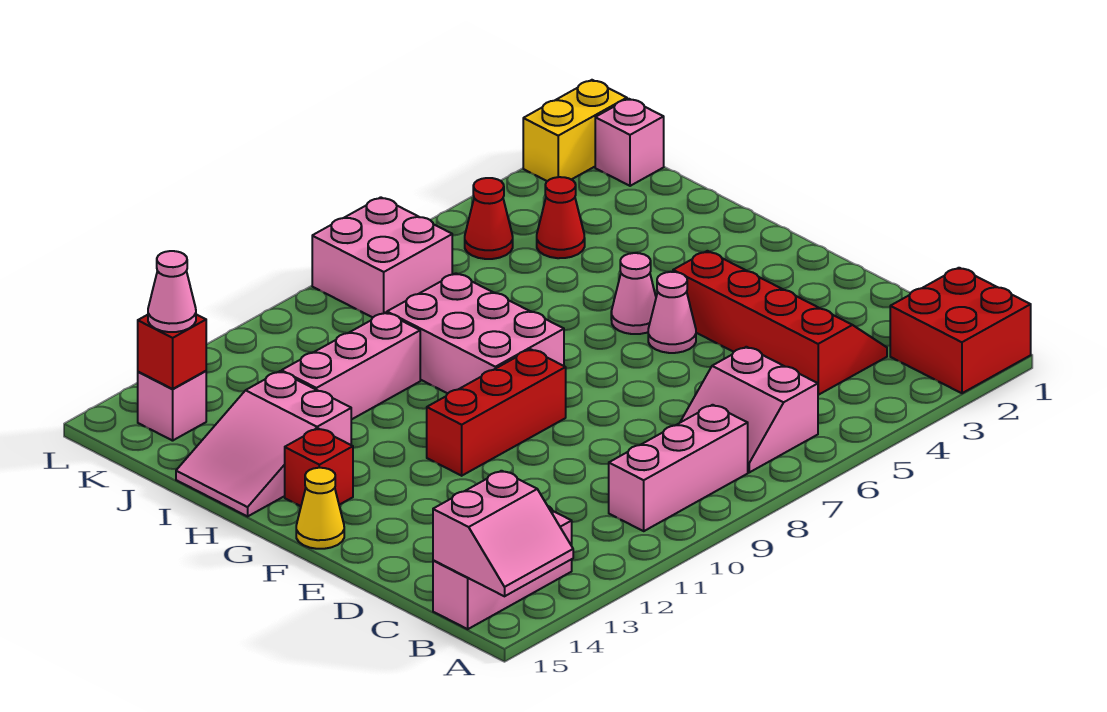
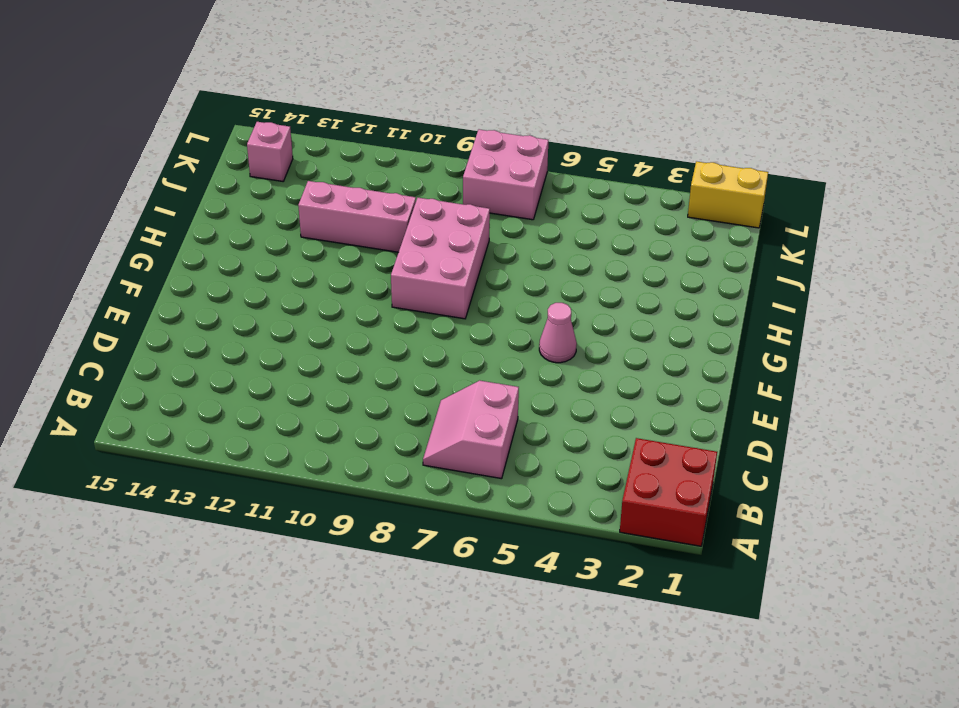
none -> pink 1x3 brick [609,405,748,531]
none -> pink 1x3 brick [433,506,572,629]
none -> red 2x4 slope [673,251,887,395]

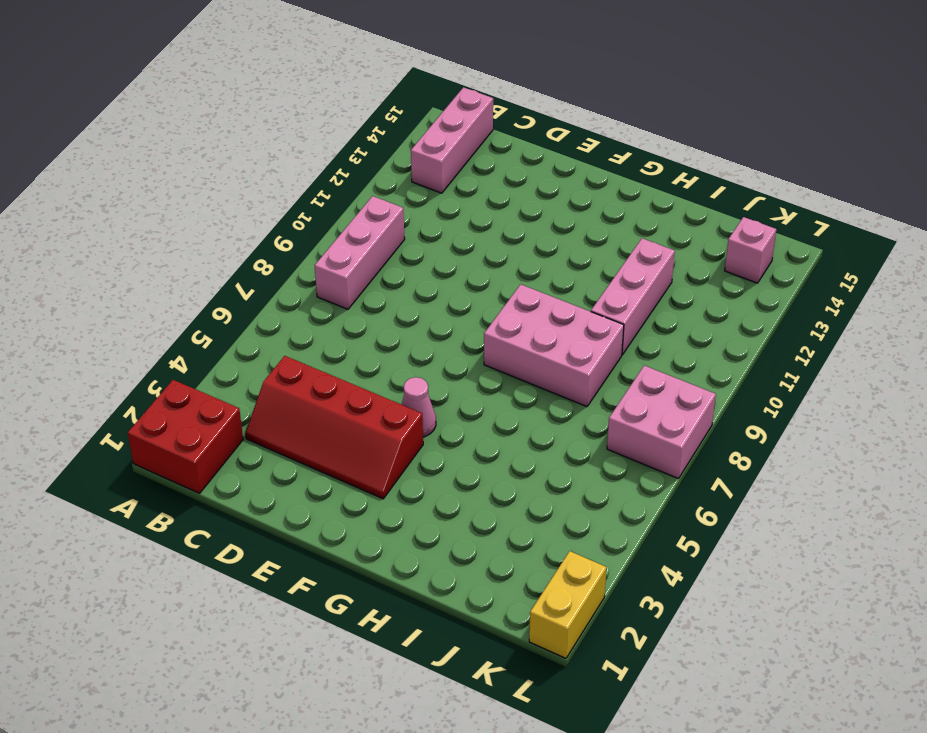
none -> pink 2x2 slope [680,347,818,472]
none -> red 1x3 brick [427,349,566,476]
none -> yellow 1x1 cone [296,468,344,549]

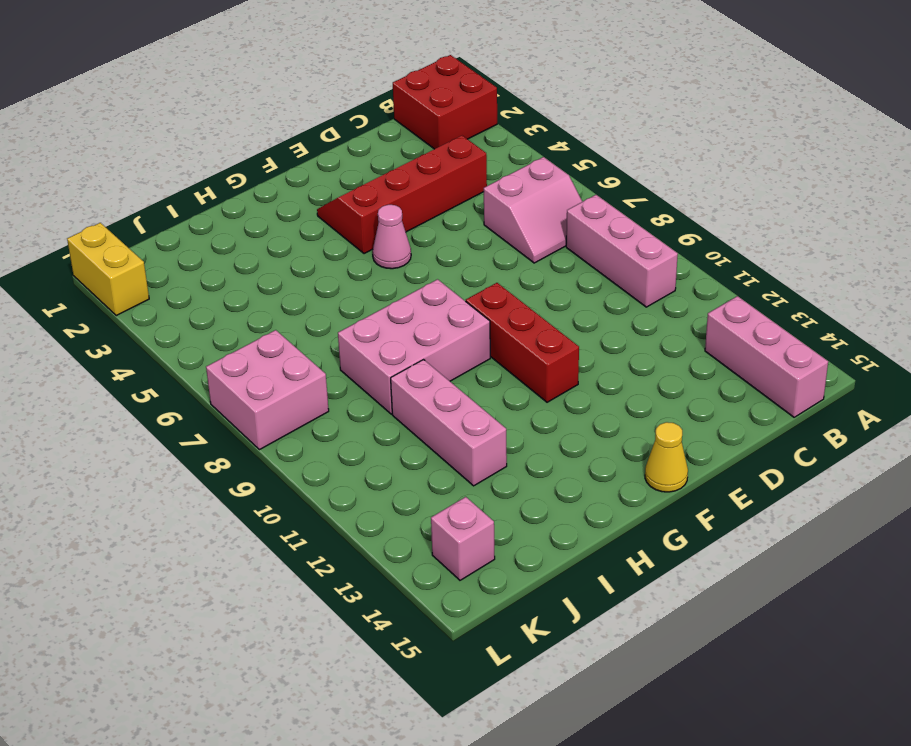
none -> pink 1x1 cone [611,253,656,334]
none -> red 1x1 brick [285,429,353,506]
none -> pink 2x3 slope [176,371,351,516]

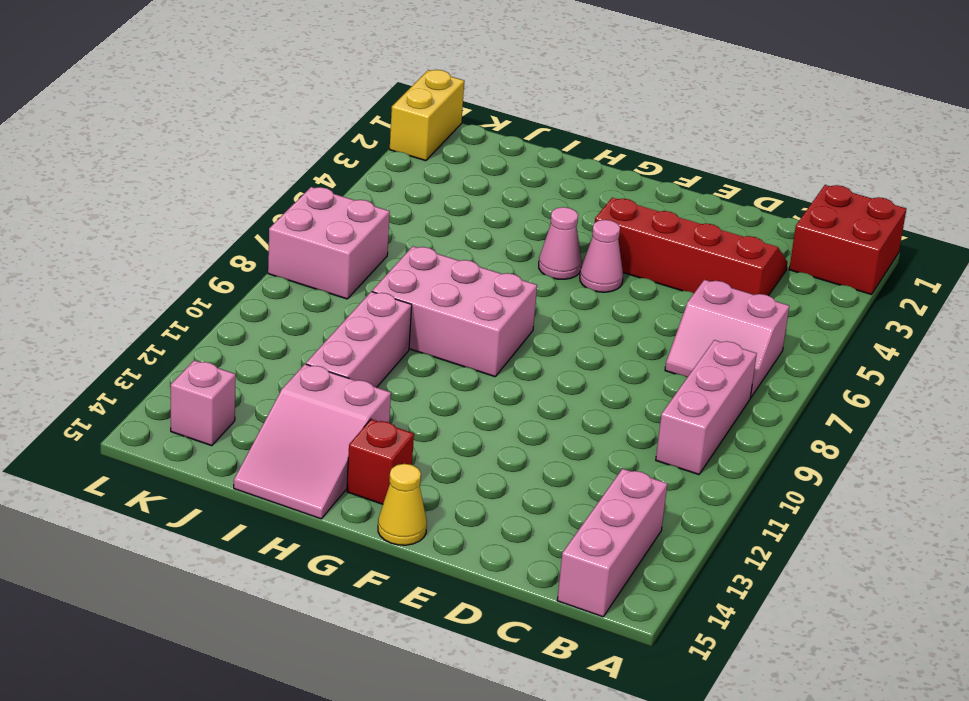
none -> red 1x3 brick [427,349,566,476]
none -> red 1x1 cone [537,177,585,258]
none -> pink 1x1 brick [595,99,664,186]

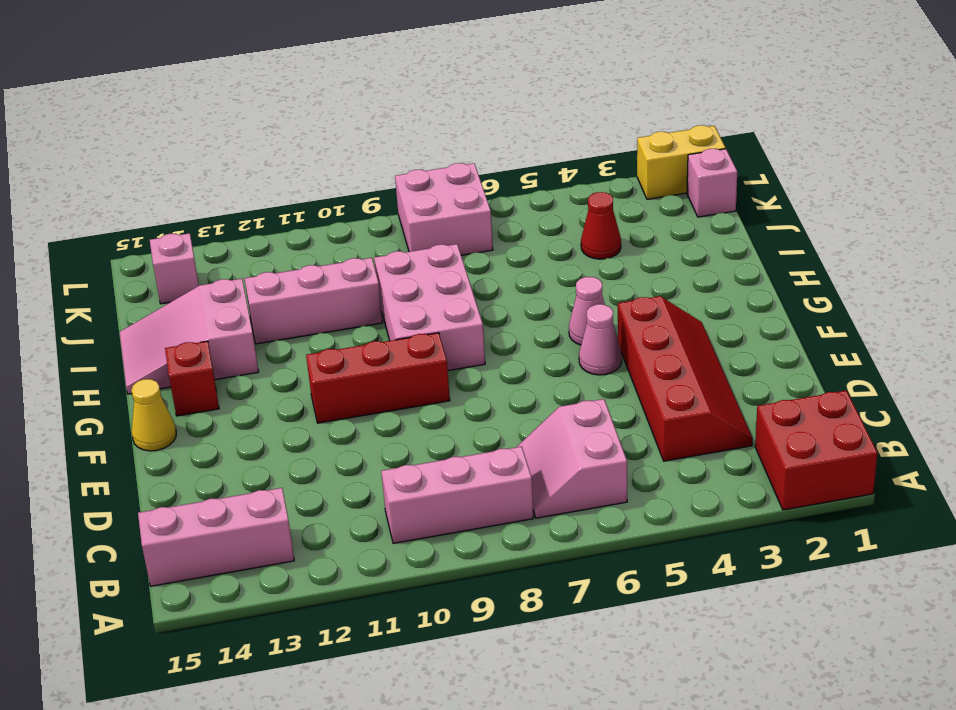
none -> red 1x1 cone [465,178,513,259]
none -> pink 2x2 slope [433,471,573,596]
none -> red 1x1 brick [138,314,206,389]

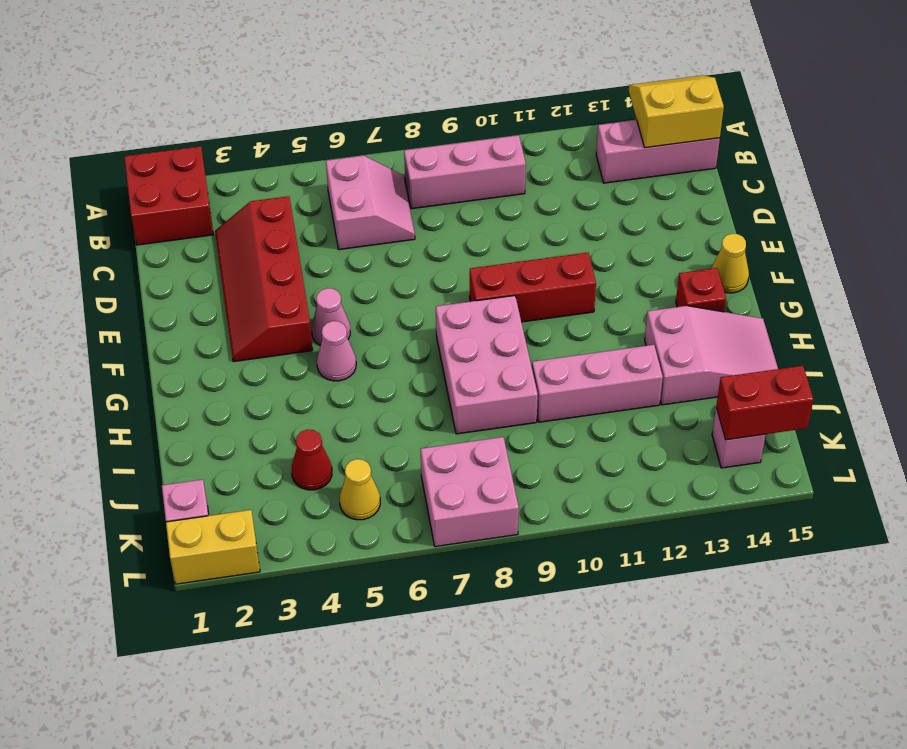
yellow 2x2 slope [629,75,724,148] -> pink 2x2 slope [433,471,573,596]
yellow 1x1 cone [340,459,380,520] -> red 1x1 cone [465,178,513,259]
red 1x2 brick [716,366,813,440] -> red 1x1 brick [138,314,206,389]
none -> pink 1x1 cone [148,251,196,332]

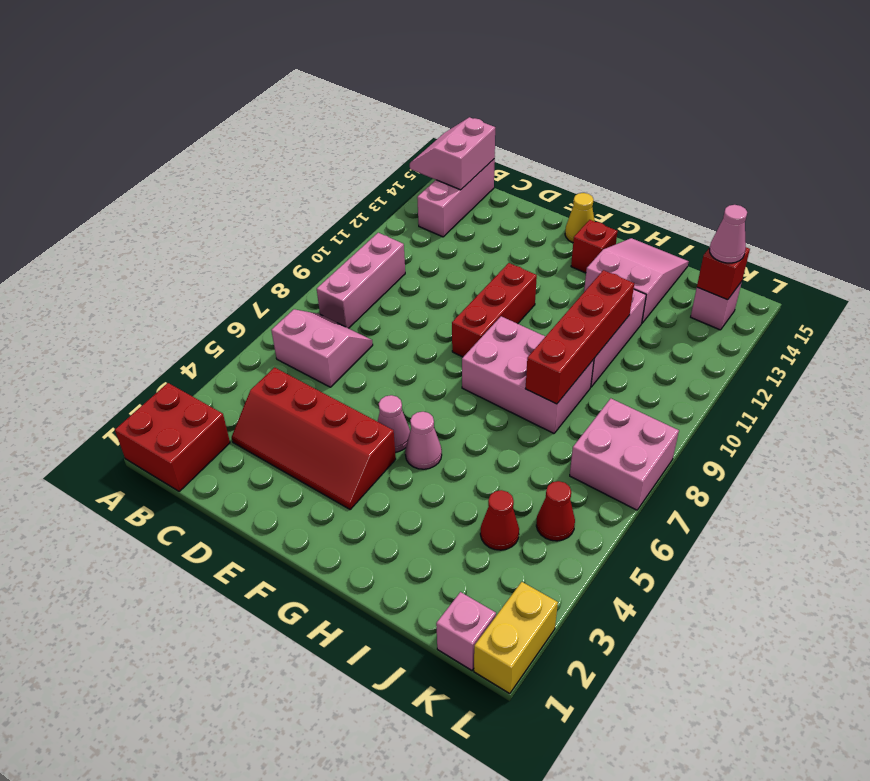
red 1x4 brick [526,270,634,404] -> none

